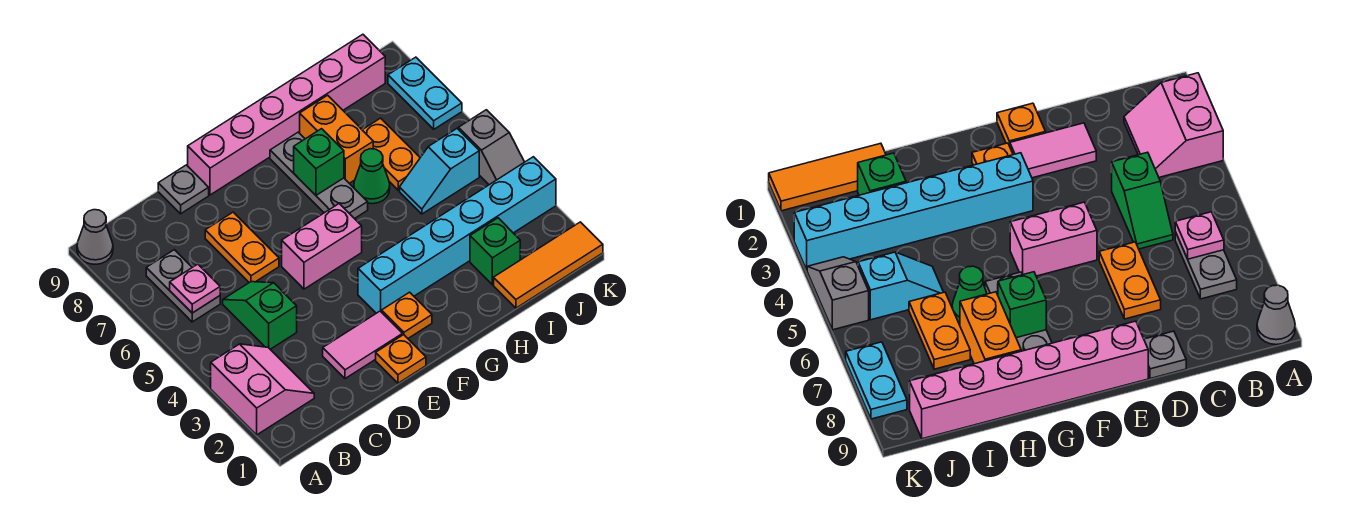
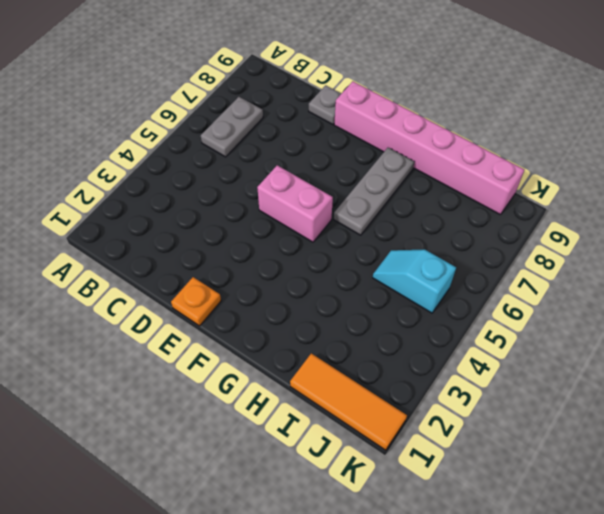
none -> pink 2x2 slope [211,344,314,435]
none -> grey 1x1 cone [77,210,113,264]
none -> green 1x2 slope [223,282,297,349]

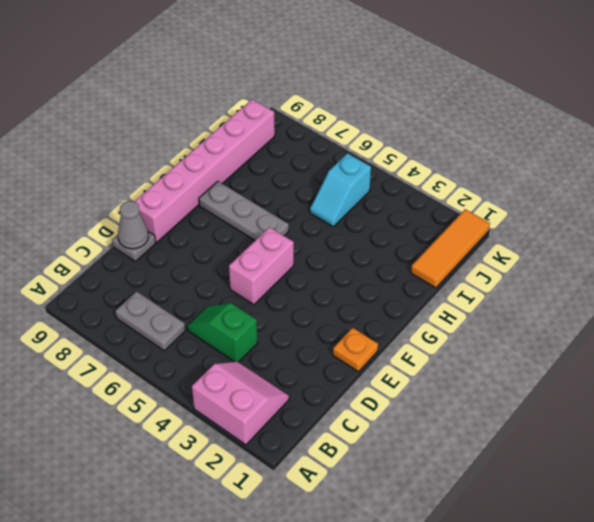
grey 1x1 cone [118,201,149,249] -> grey 1x1 cone moved to [77,210,113,264]
none -> pink 1x2 tile [323,311,403,379]
none -> orange 1x2 plate [205,212,279,283]
none -> orange 1x1 plate [382,292,432,338]

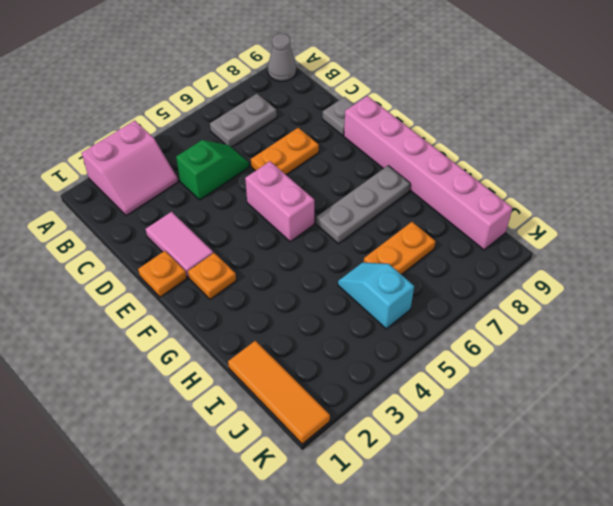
none -> cyan 1x6 brick [358,157,556,313]
none -> green 1x1 cone [354,149,390,204]
none -> orange 1x2 brick [300,95,373,183]

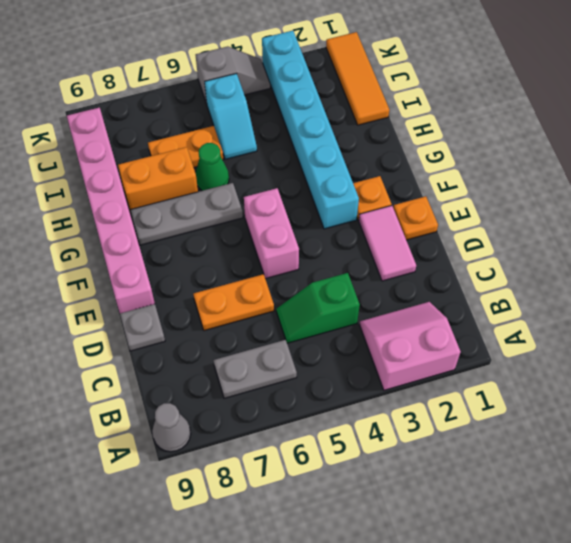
none -> green 1x1 brick [470,218,520,285]
none -> cyan 1x2 plate [388,57,462,129]
none -> pink 1x1 plate [170,264,220,313]

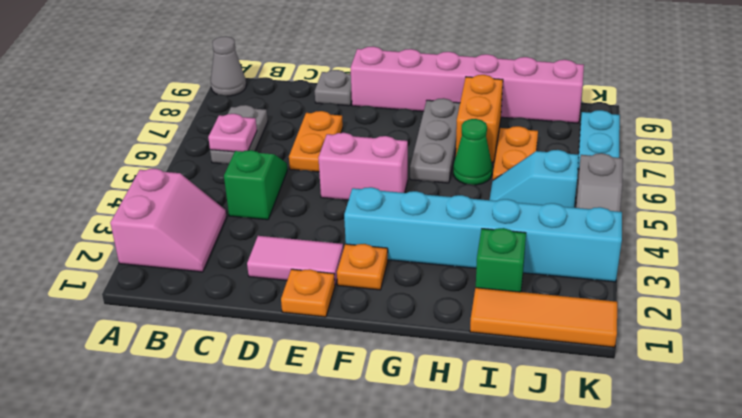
none -> green 1x1 brick [294,129,344,195]

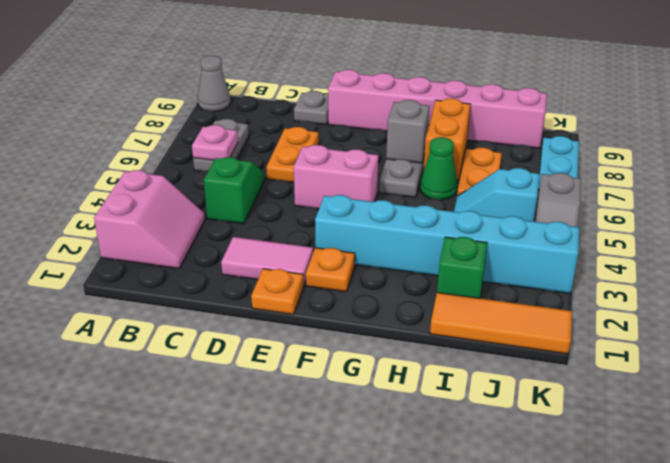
grey 1x1 brick [386,100,430,163] -> green 1x1 brick [294,129,344,195]

